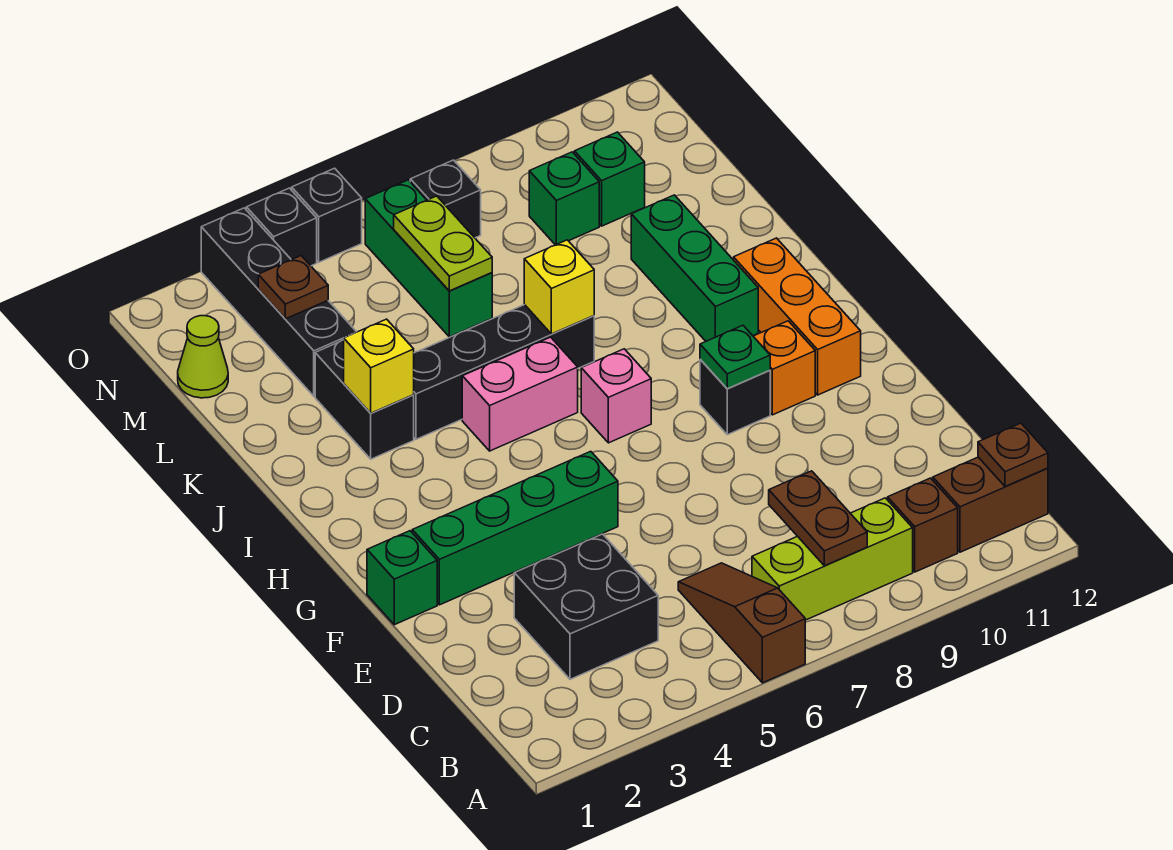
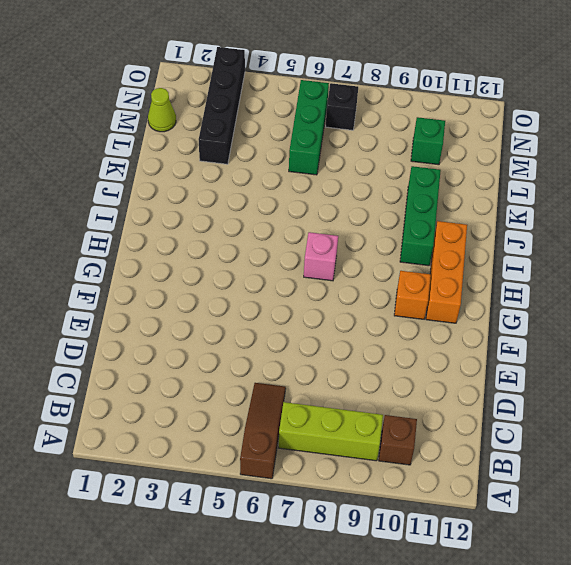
none -> brown 1x2 brick [933,457,1048,552]
none -> black 2x2 brick [514,534,658,679]
none -> green 1x1 brick [367,531,437,625]
none -> green 1x4 brick [412,451,618,605]

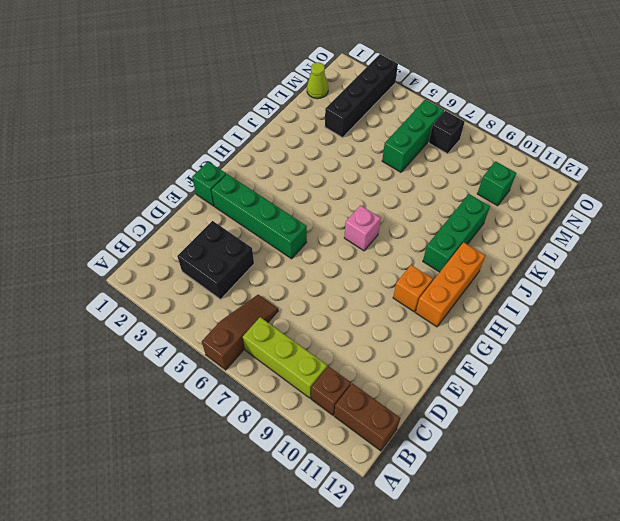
none -> black 1x1 brick [700,360,770,435]
none -> pink 1x2 brick [462,337,578,451]
none -> black 1x2 brick [315,340,414,459]
none -> black 1x4 brick [414,305,594,439]

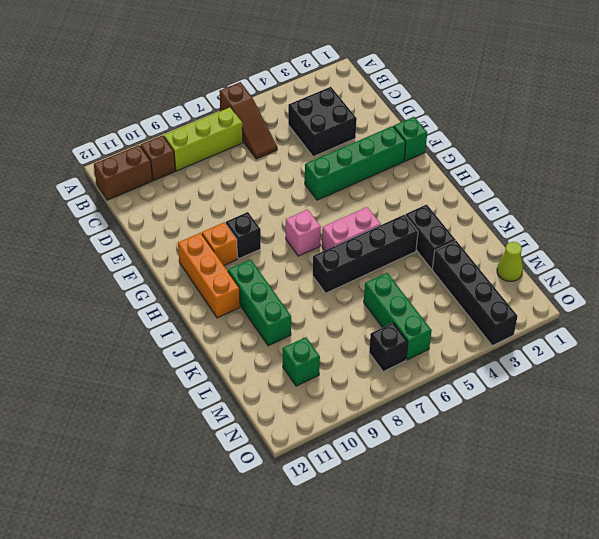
none -> green 1x1 brick [529,152,599,245]
none -> black 1x1 brick [246,188,317,266]
none -> black 1x1 brick [292,168,362,262]
none -> brown 1x2 plate [769,471,867,566]

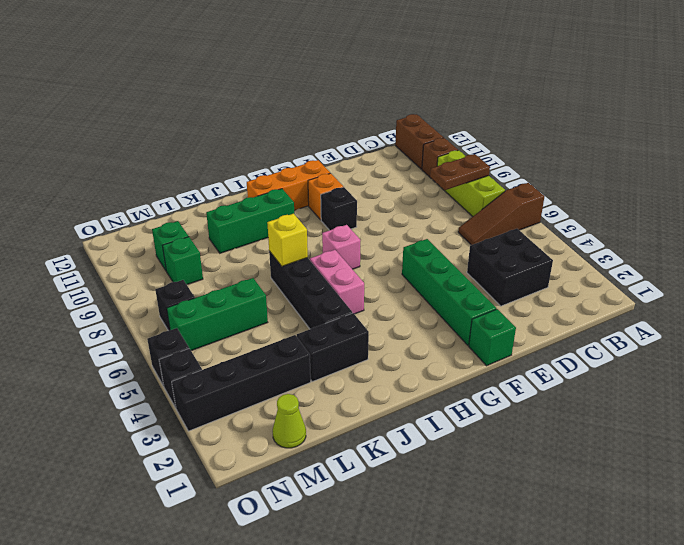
none -> brown 1x1 plate [978,423,1048,487]
none -> green 1x1 plate [700,325,770,389]
none -> yellow 1x1 brick [344,319,414,413]
none -> lime 1x2 plate [394,196,492,291]

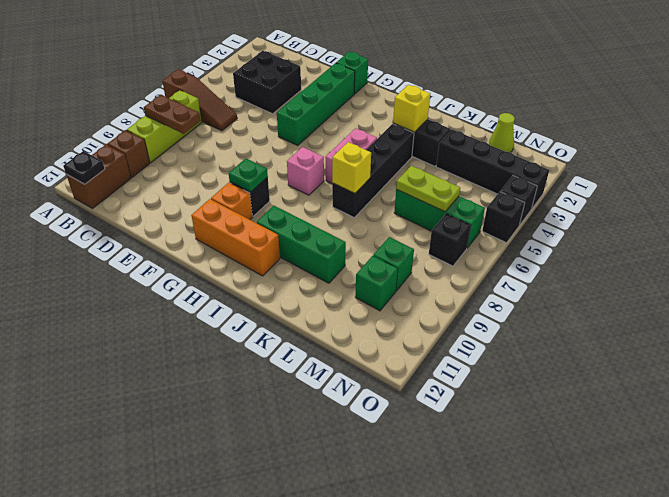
black 1x1 plate [63,151,105,184] -> brown 1x1 plate [978,423,1048,487]
none -> brown 1x1 plate [258,256,328,319]

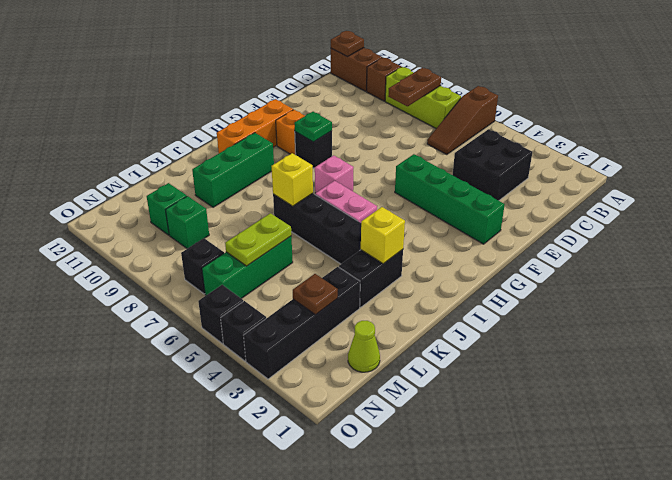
none -> green 1x1 brick [367,531,437,625]

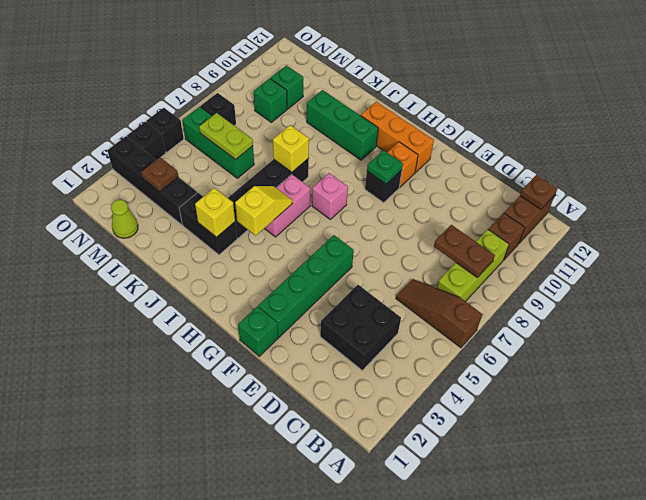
yellow 1x2 slope [235,186,292,236] -> none

